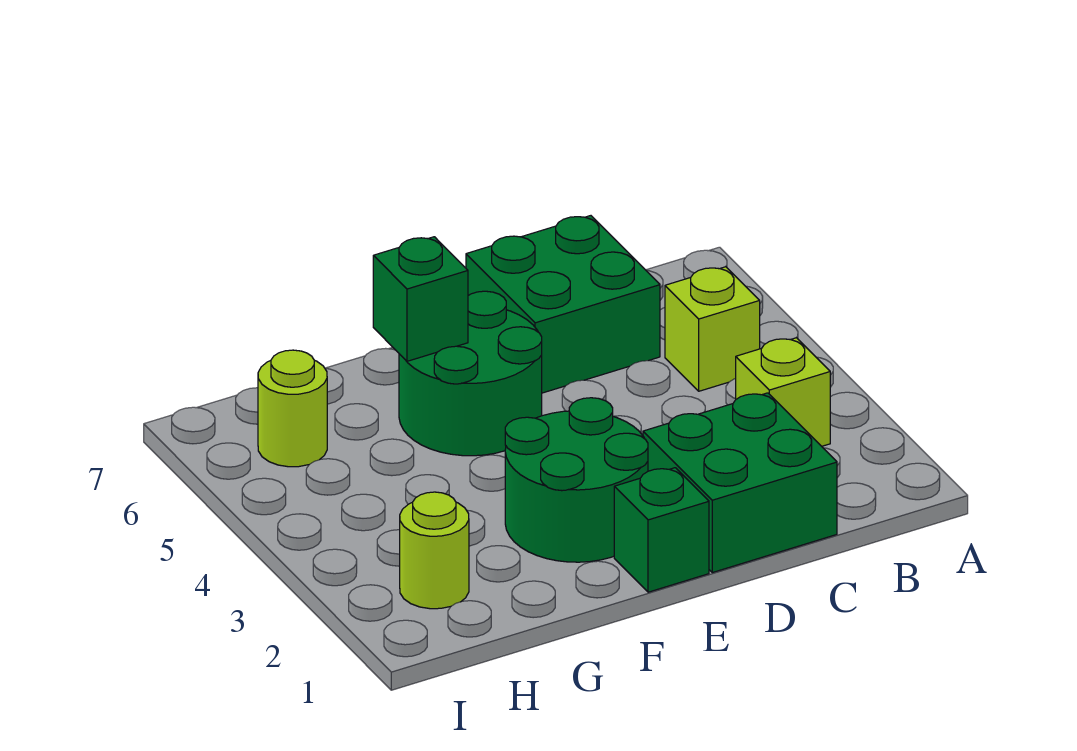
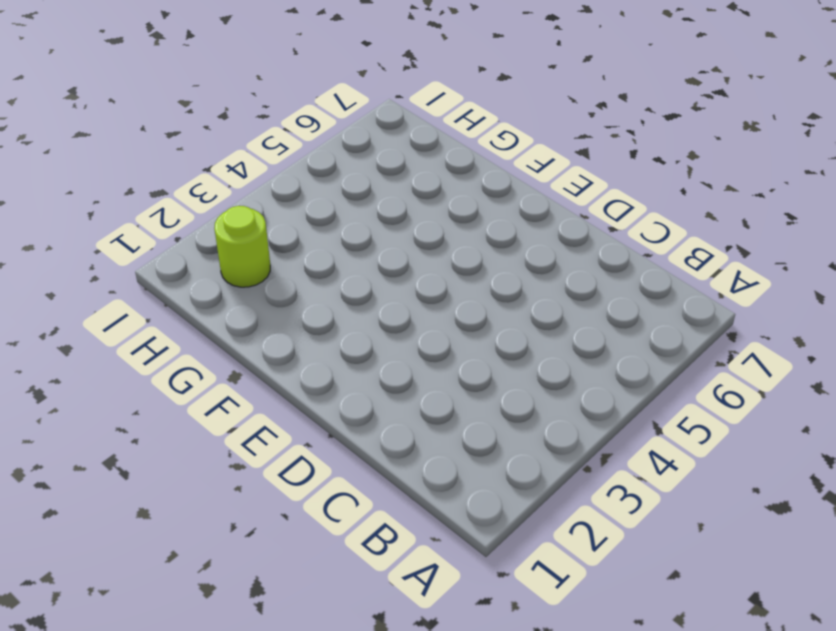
none -> lime 1x1 brick [736,338,830,446]
none -> lime 1x1 brick [665,267,760,391]

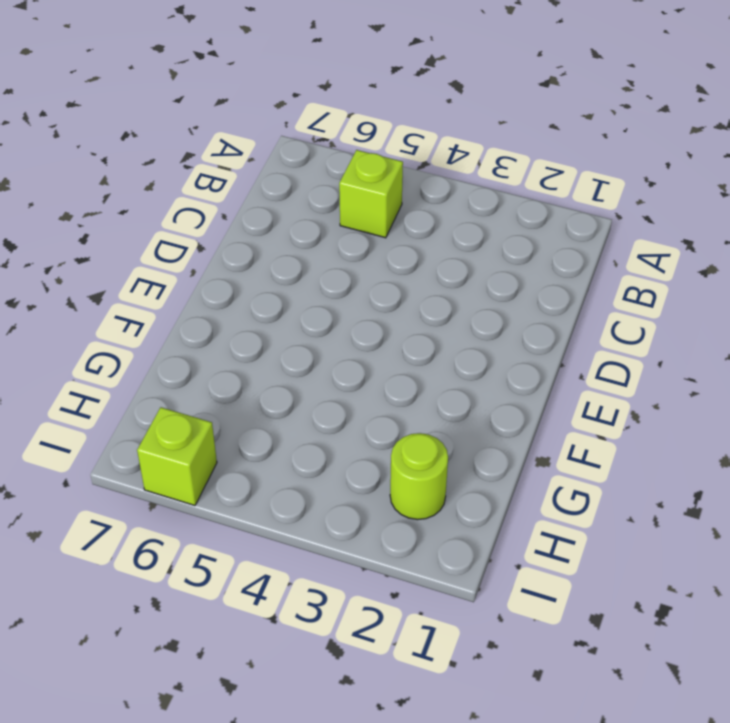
lime 1x1 brick [137,407,217,506] -> lime 1x1 brick moved to [736,338,830,446]
none -> green 2x2 brick [643,393,837,573]
none -> green 2x2 brick [466,216,660,393]

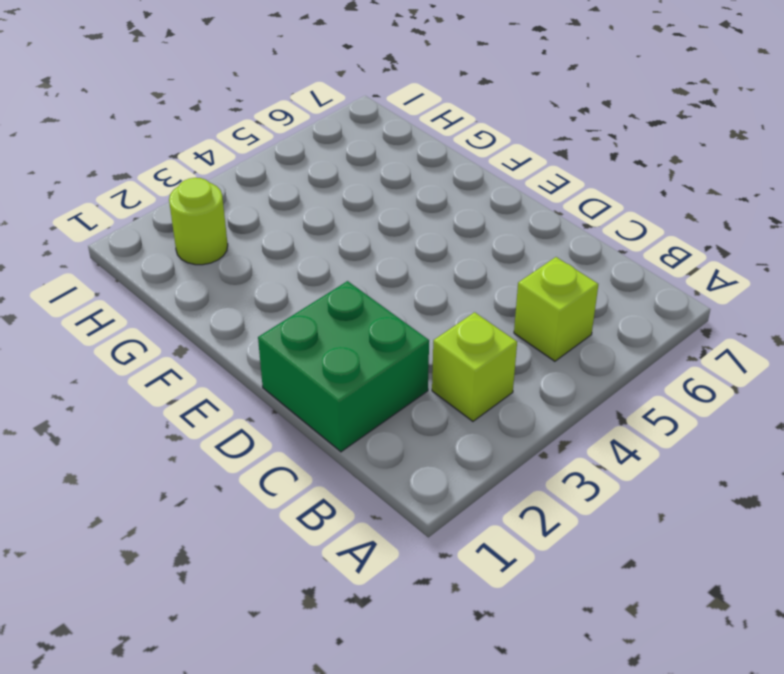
none -> green 2x2 brick [466,216,660,393]
none -> green 1x1 brick [614,468,709,592]

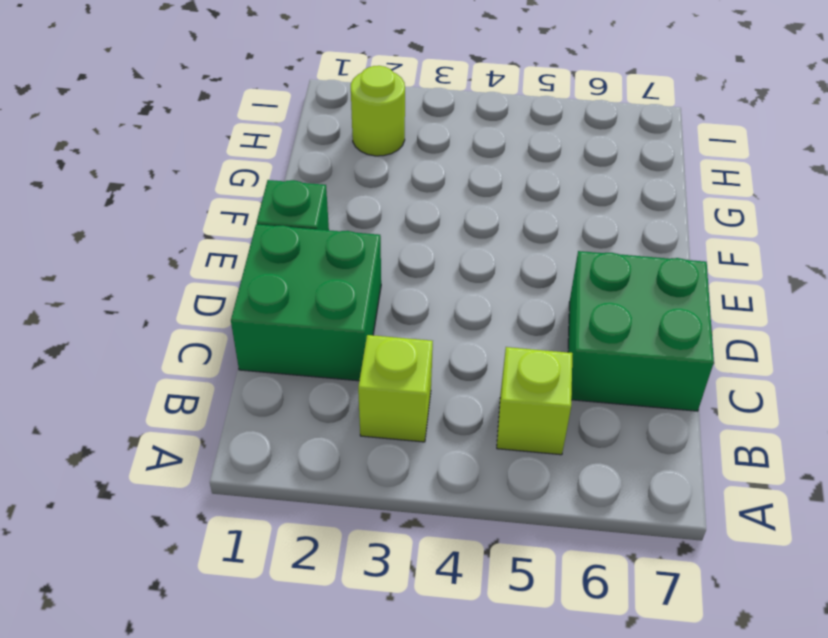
none -> green 2x2 round brick [505,398,648,562]
none -> green 2x2 round brick [399,291,542,456]

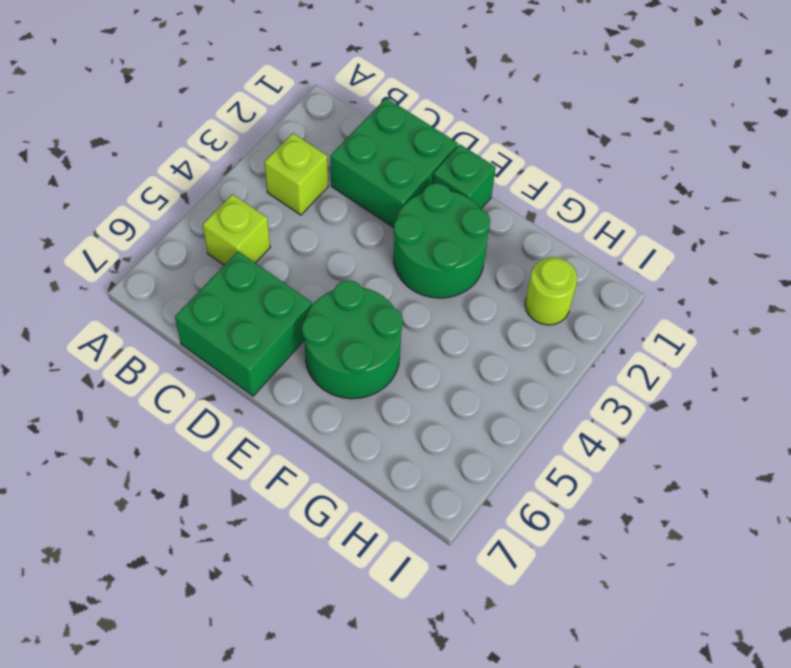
none -> lime 1x1 round brick [258,350,327,467]
none -> green 1x1 brick [373,237,468,361]

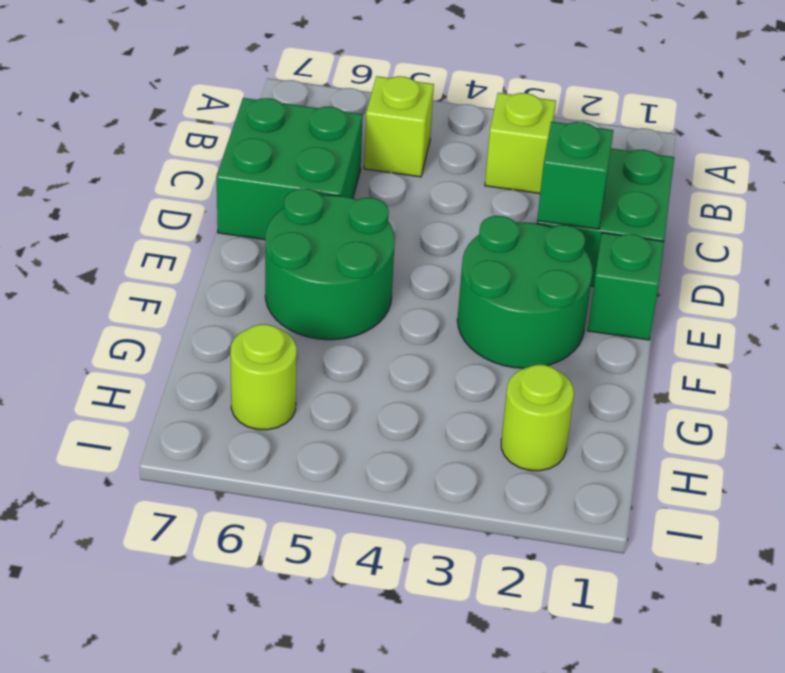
green 1x1 brick [537,122,613,229] -> green 1x1 brick moved to [373,237,468,361]

